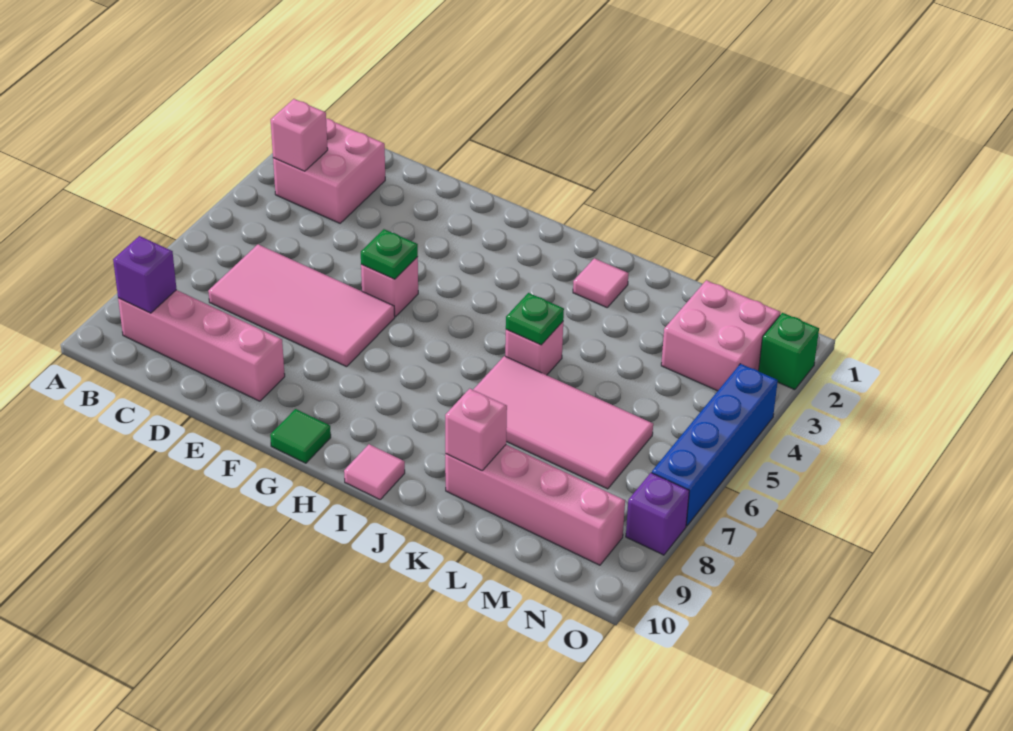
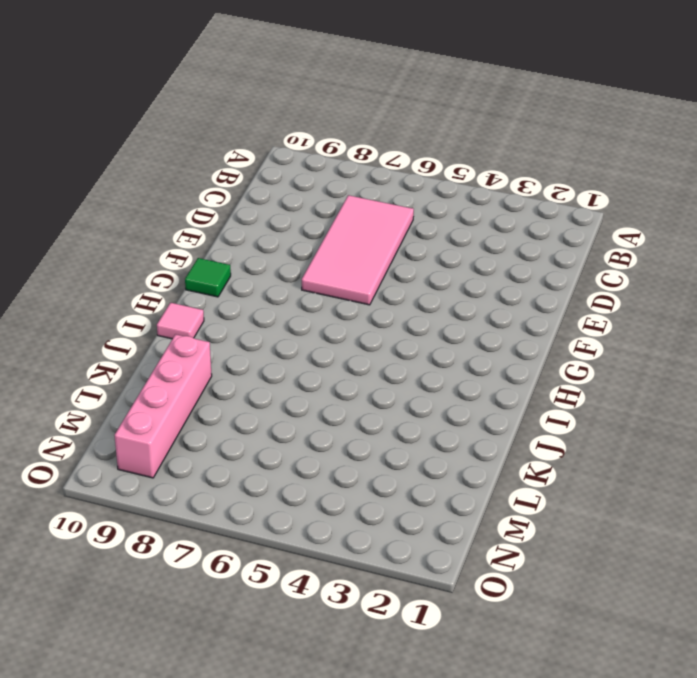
none -> pink 2x2 brick [273,118,385,223]
none -> pink 1x4 brick [118,290,285,401]
none -> pink 1x1 brick [361,257,418,317]

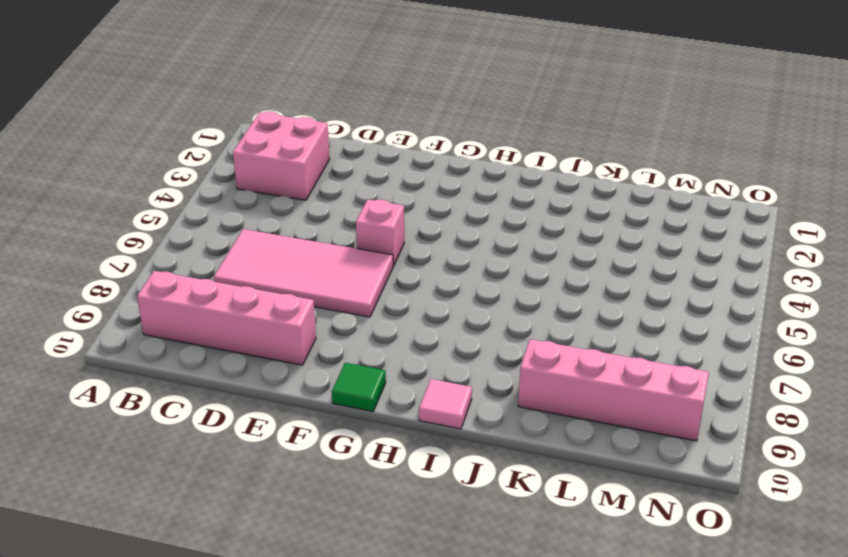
none -> pink 1x1 tile [573,258,629,307]
none -> pink 1x1 brick [505,322,563,375]
none -> pink 2x4 tile [473,356,653,489]

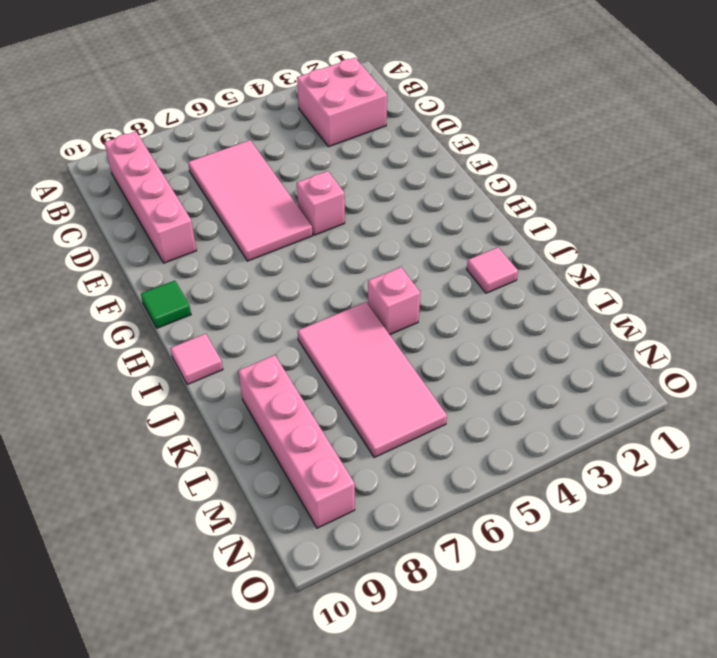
none -> pink 2x2 brick [661,280,780,391]
none -> green 1x1 brick [758,313,819,390]
none -> blue 1x4 brick [652,364,778,526]

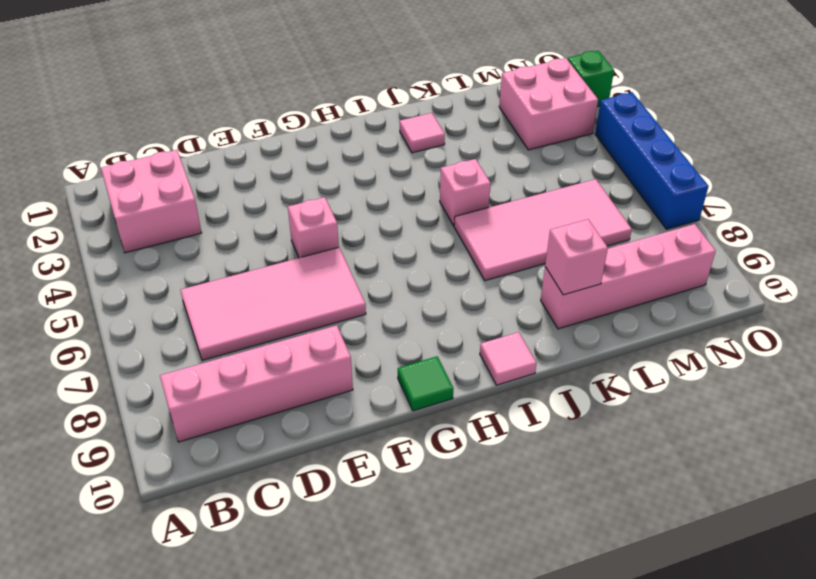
none -> purple 1x1 brick [626,473,689,555]
none -> pink 1x1 brick [271,99,328,171]
none -> purple 1x1 brick [113,236,177,313]

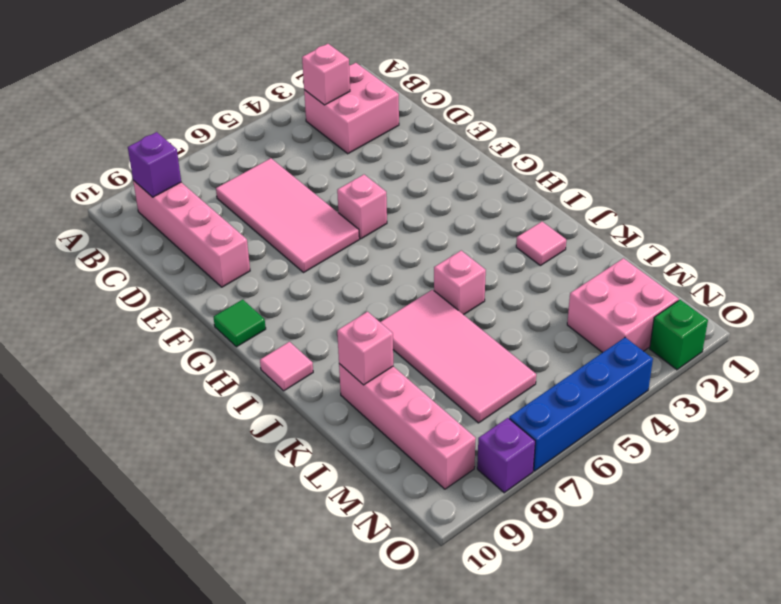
none -> green 1x1 plate [361,229,418,279]
none -> green 1x1 plate [506,293,564,345]

